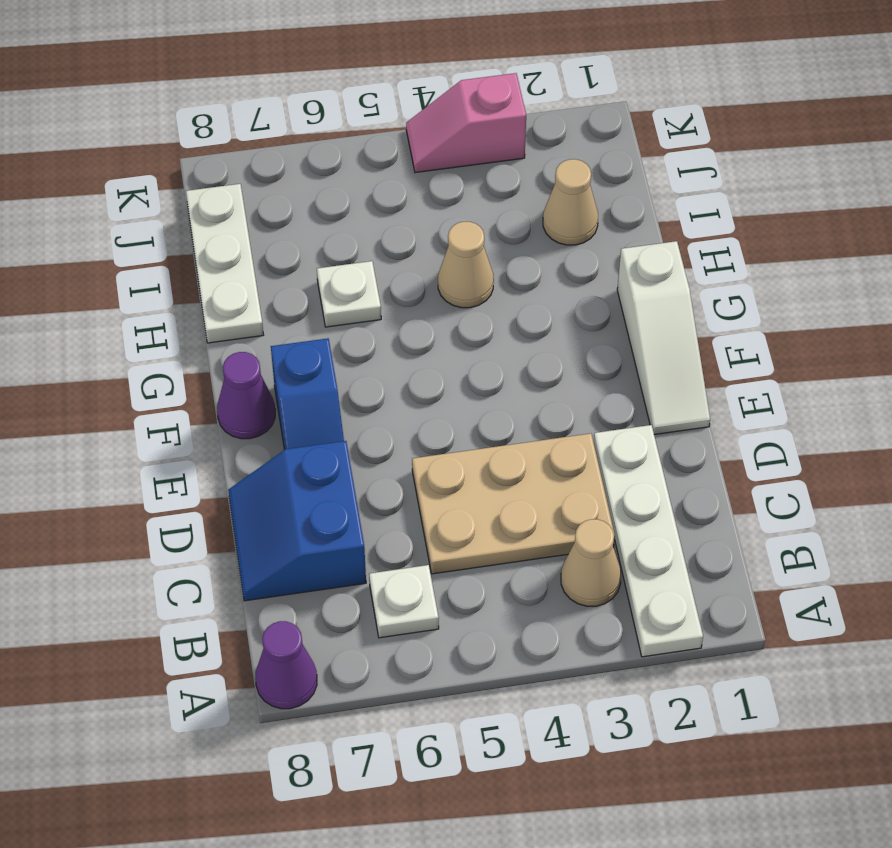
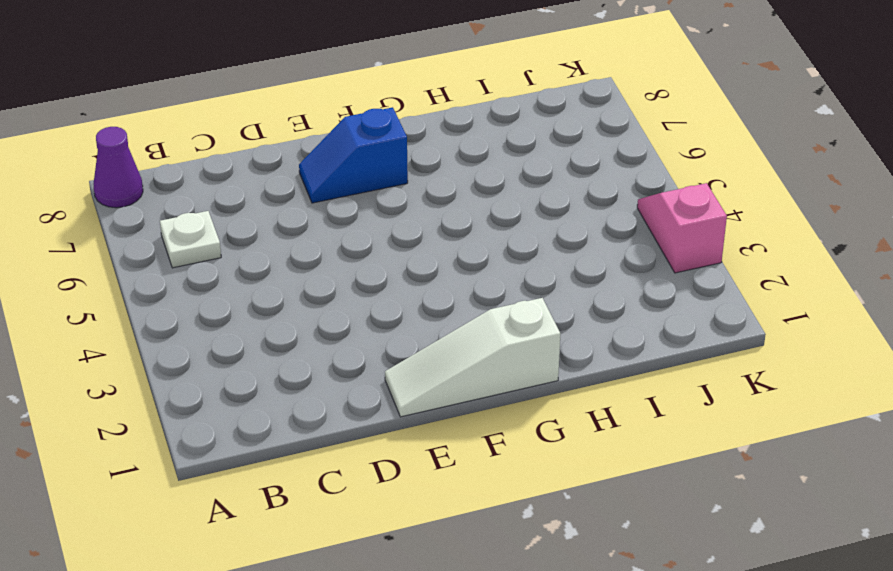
none -> white 1x4 plate [594,425,703,657]
none -> tan 1x1 cone [561,519,621,606]
none -> tan 2x3 plate [412,433,615,574]

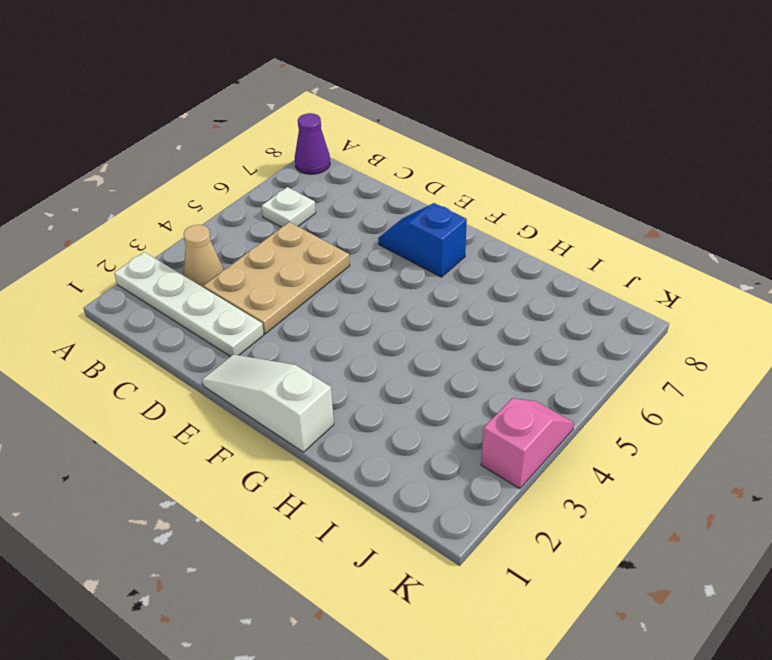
none -> blue 2x2 slope [228,441,366,601]
none -> purple 1x1 cone [217,352,275,439]
none -> tan 1x1 cone [438,222,494,308]

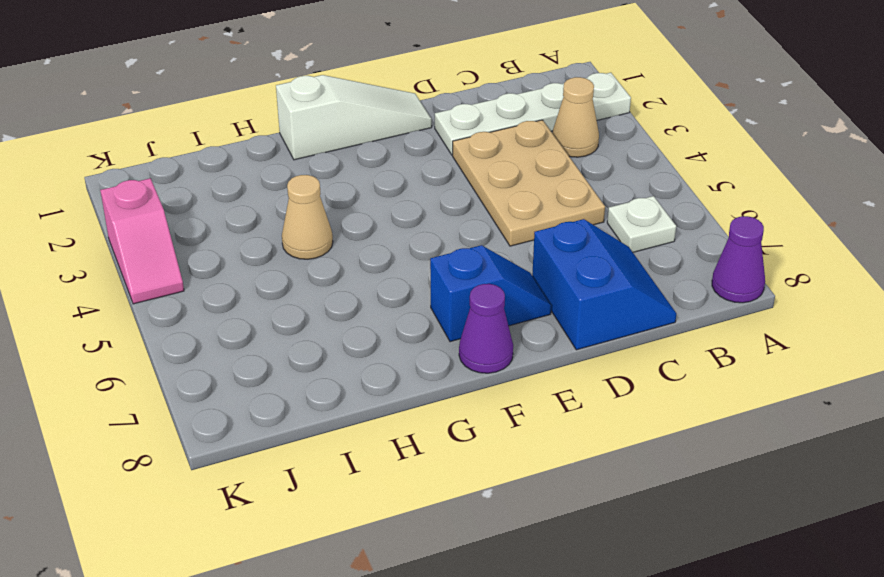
blue 2x2 slope [532,219,676,350] -> blue 2x2 slope turned to [228,441,366,601]
none -> white 1x1 plate [317,261,381,327]
none -> white 1x3 plate [186,184,264,343]
none -> tan 1x1 cone [543,159,598,245]

